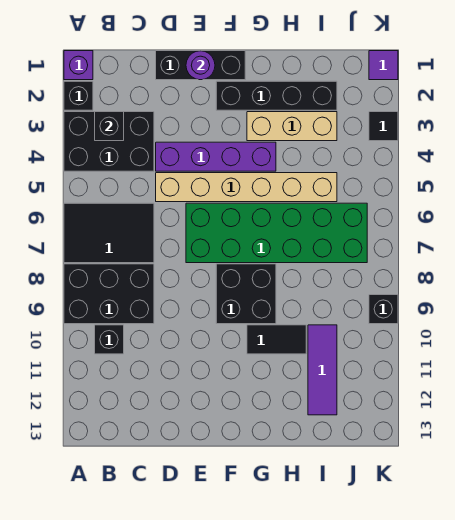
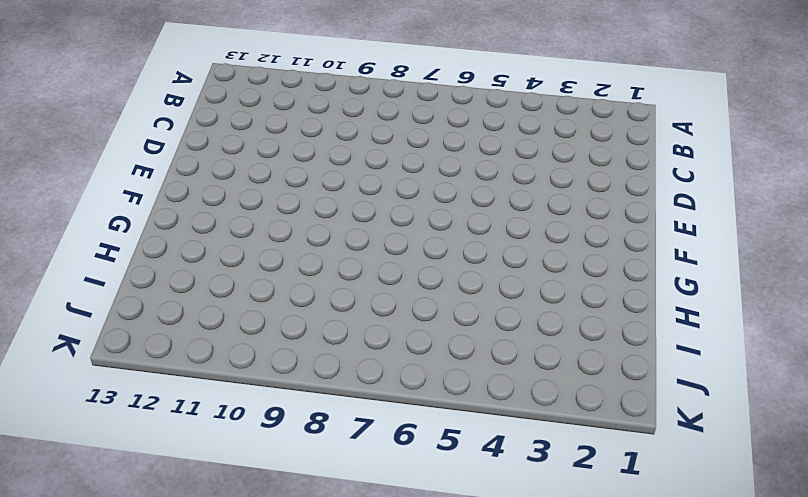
none -> purple 1x1 brick [64,51,93,80]
none -> black 1x1 brick [64,81,93,110]
none -> black 2x3 brick [64,112,154,171]

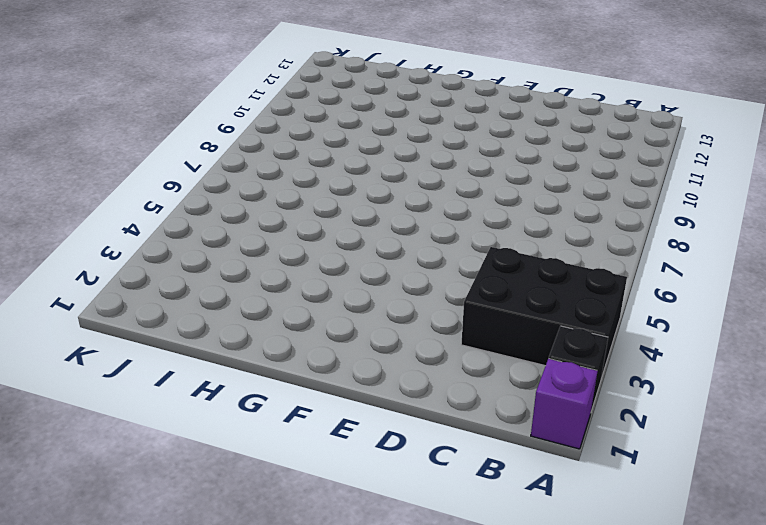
none -> black 2x3 tile [64,203,154,263]
none -> black 2x3 brick [64,264,154,324]
none -> black 1x1 brick [95,325,124,354]

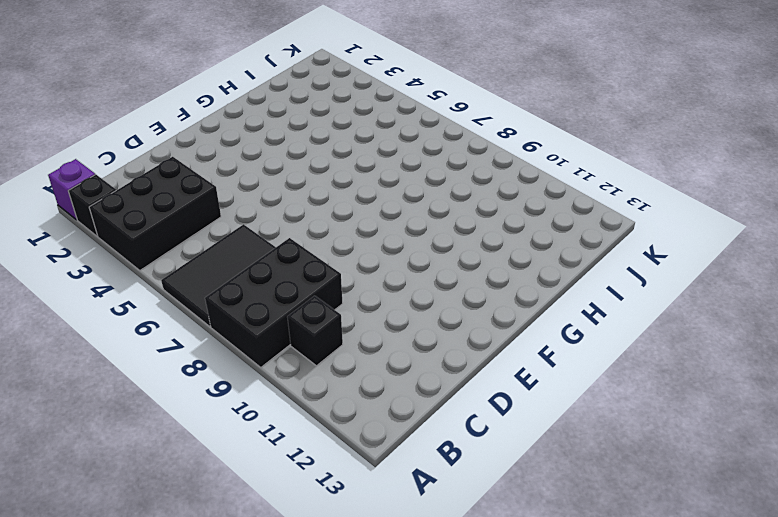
none -> black 1x3 brick [156,51,245,80]
none -> purple 1x4 brick [156,142,276,171]
none -> tan 1x6 brick [156,173,337,202]

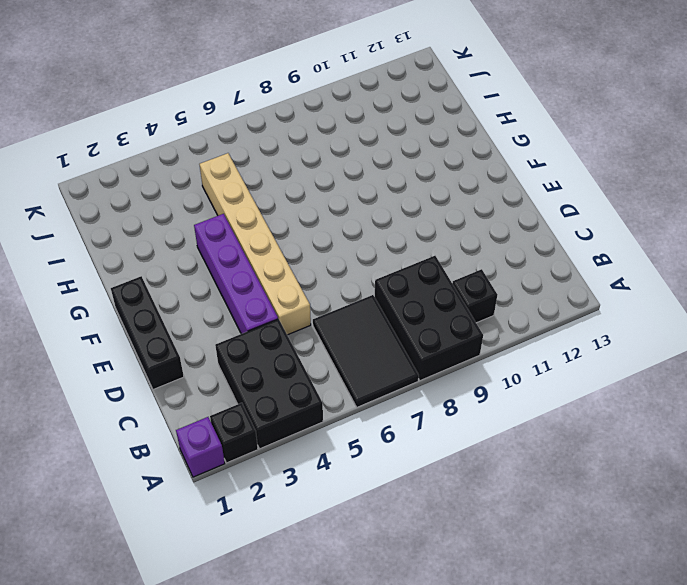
none -> green 2x6 brick [186,203,367,263]
none -> black 1x4 brick [216,81,337,110]
none -> black 2x2 brick [216,264,276,324]

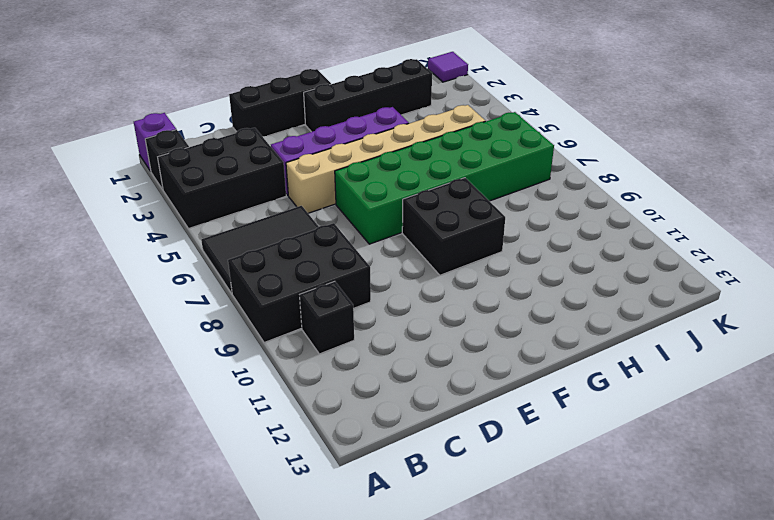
none -> tan 1x3 brick [247,112,337,141]
none -> black 1x2 tile [247,325,306,354]
none -> purple 1x3 tile [308,325,337,415]

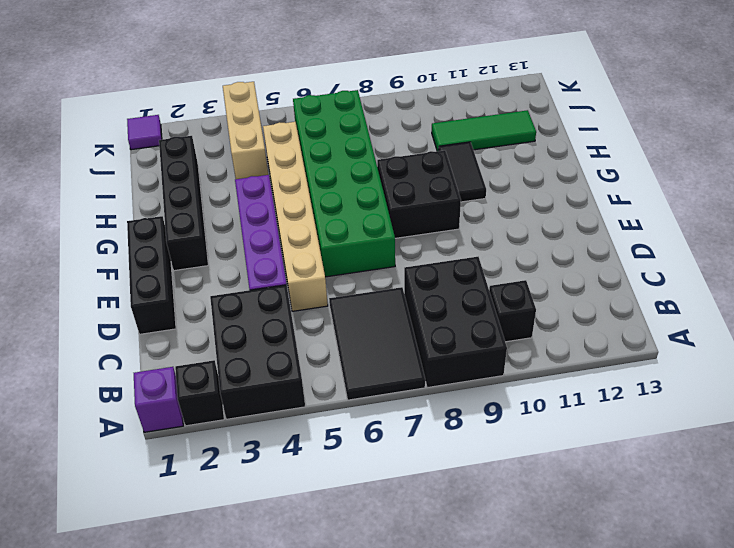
tan 1x3 brick [223,82,268,179] -> tan 1x3 brick moved to [247,112,337,141]
green 1x3 tile [432,110,536,151] -> purple 1x3 tile [308,325,337,415]
none -> black 1x1 tile [369,112,398,141]
none -> black 1x1 brick [369,295,398,324]
none -> black 1x1 brick [95,112,124,141]

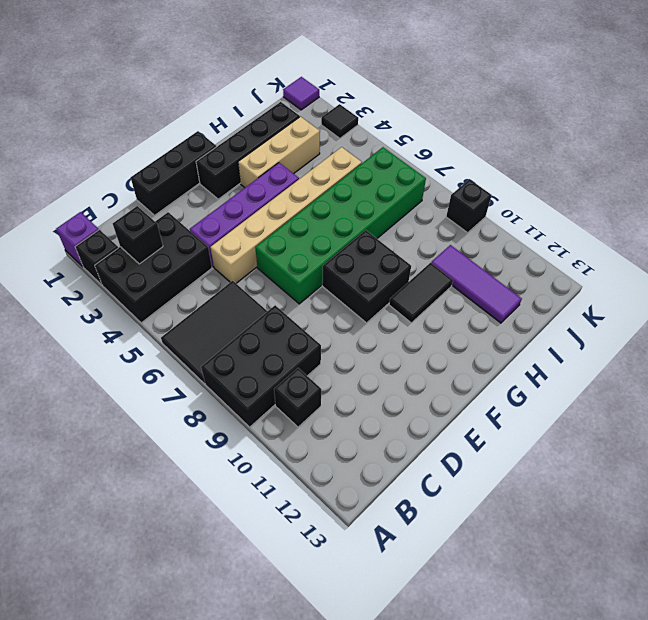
none -> purple 1x1 round brick [186,51,215,80]

